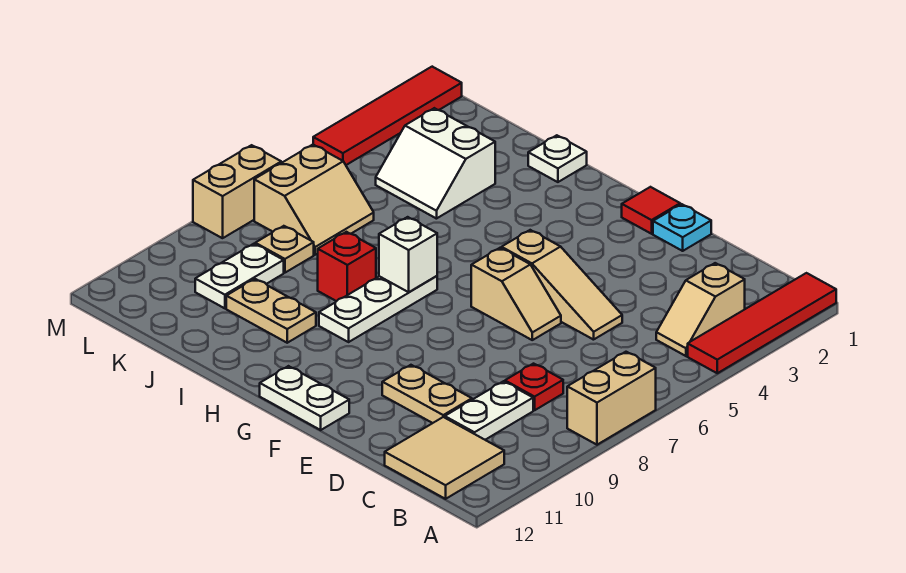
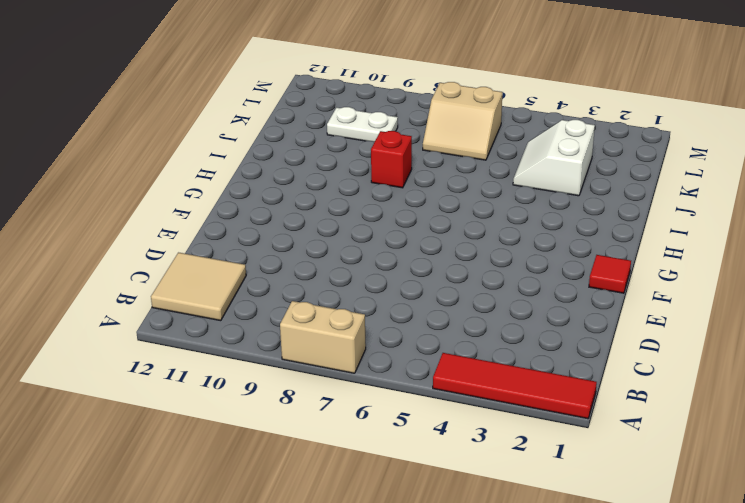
none -> tan 1x2 slope [656,263,745,356]
none -> red 1x1 plate [505,364,563,410]
none -> white 1x2 plate [445,381,533,440]

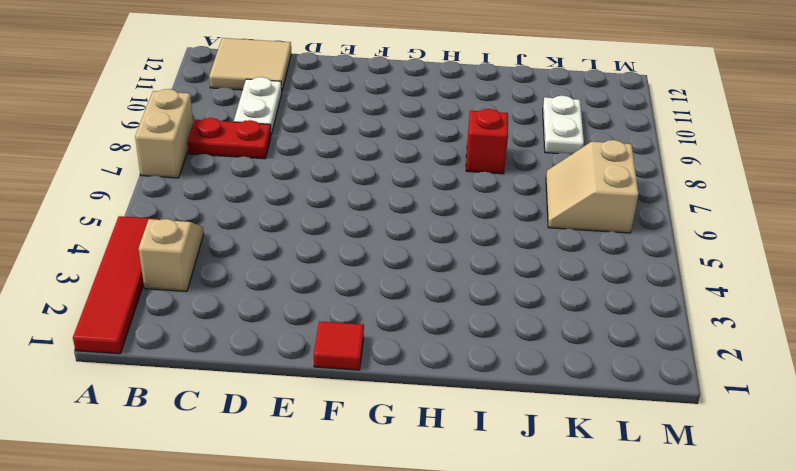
red 1x2 plate [187,118,271,159] -> red 1x1 plate [505,364,563,410]
none -> tan 1x3 slope [502,230,622,340]
none -> tan 1x2 plate [382,365,472,423]
none -> cyan 1x1 plate [653,204,711,251]

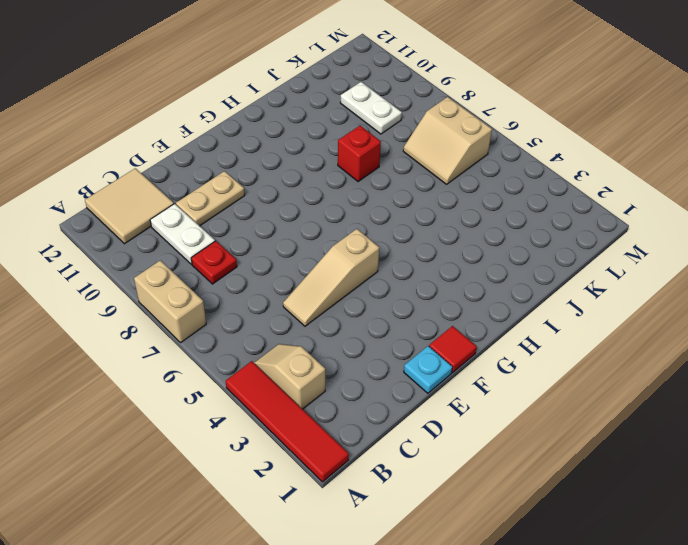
none -> tan 1x2 slope [471,248,561,340]
none -> white 1x2 plate [260,366,349,430]
none -> white 1x3 plate [319,276,437,342]

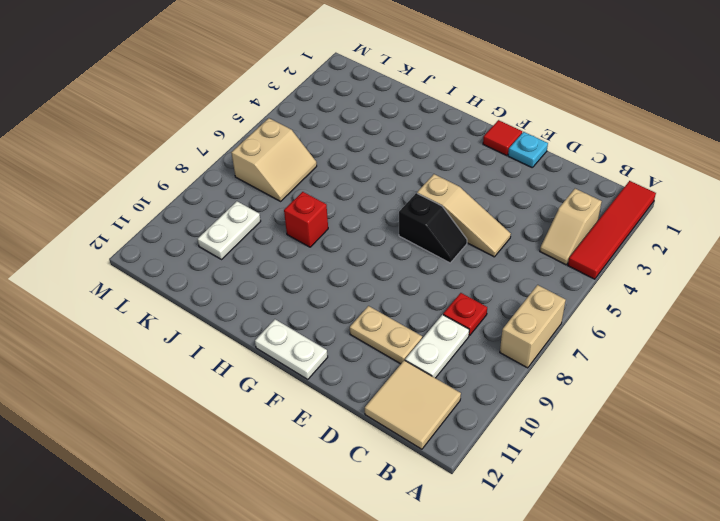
black 1x2 slope [399,193,467,263] -> tan 1x2 slope [471,248,561,340]
none -> white 1x3 plate [319,276,437,342]
none -> white 1x1 plate [528,135,587,182]
none -> tan 1x2 plate [226,279,316,343]

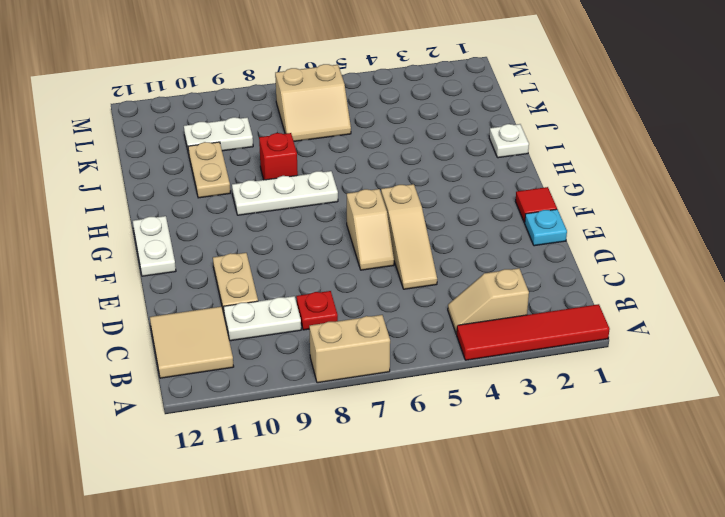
none -> white 2x2 slope [376,108,495,219]
none -> tan 1x1 plate [255,226,314,273]
none -> red 1x4 tile [313,67,462,165]

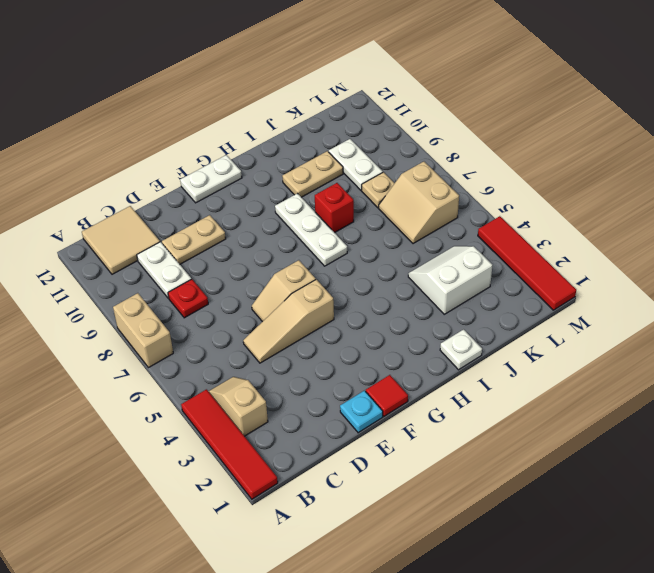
none -> tan 1x2 brick [193,145,281,238]
none -> white 1x1 brick [379,217,437,292]

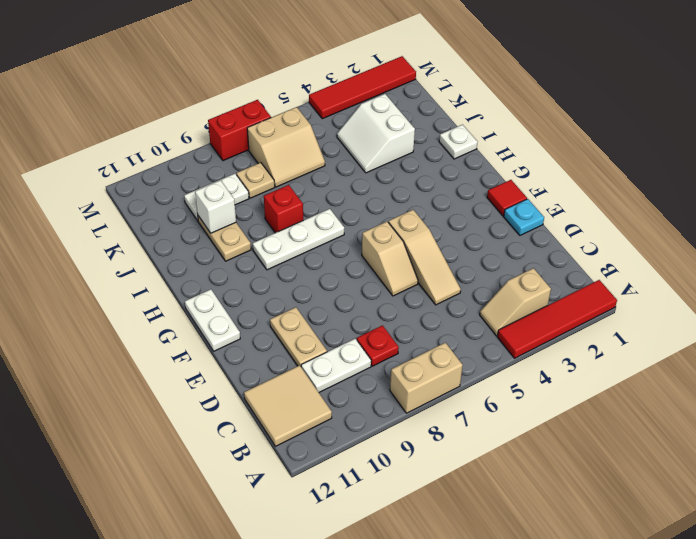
white 1x1 brick [195,180,236,233] -> white 1x1 brick moved to [379,217,437,292]
red 1x2 brick [208,100,271,161] -> tan 1x2 brick [193,145,281,238]

